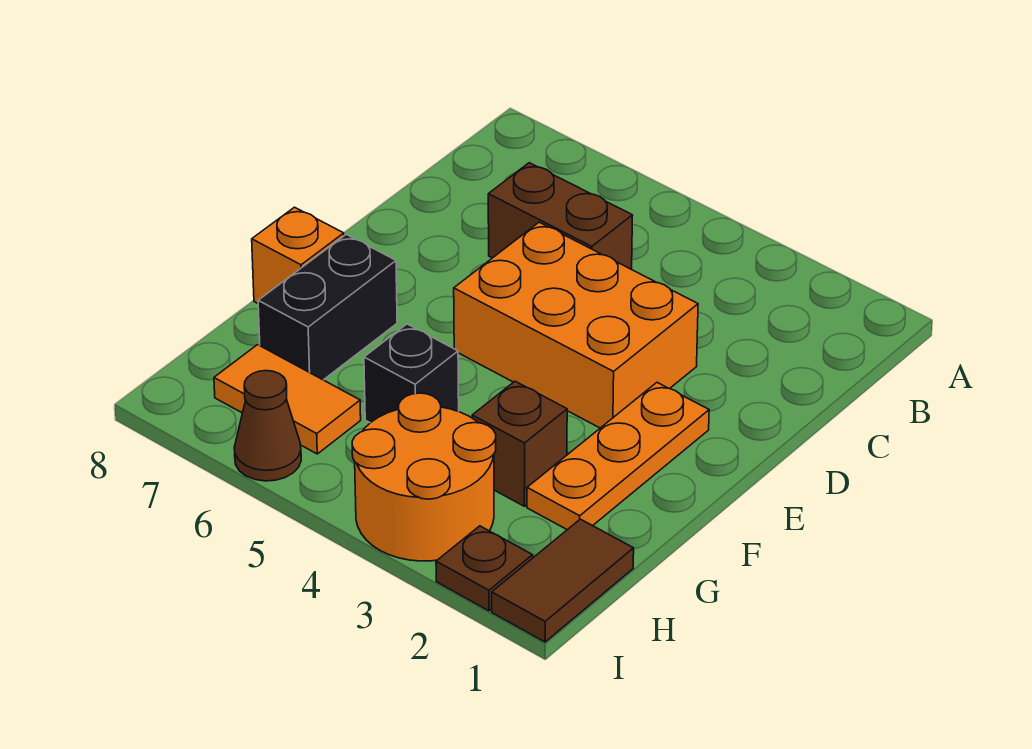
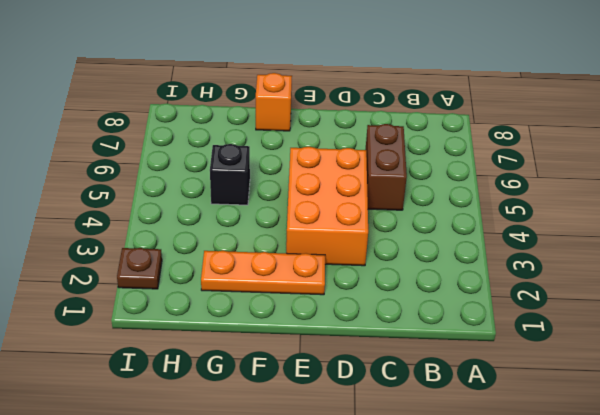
none -> black 1x2 brick [258,234,397,380]
none -> brown 1x1 brick [472,381,567,506]
none -> brown 1x2 tile [492,519,634,642]

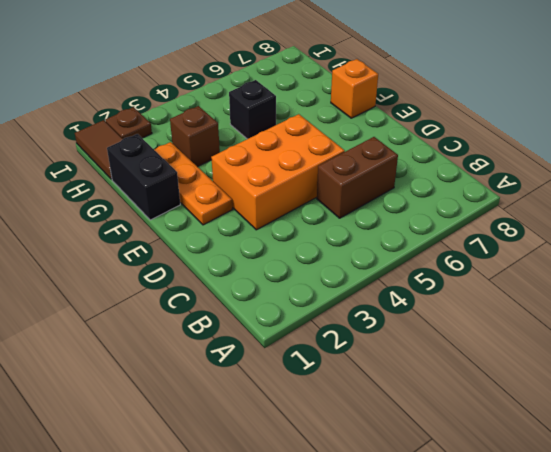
black 1x2 brick [107,134,180,220] -> black 1x2 brick moved to [258,234,397,380]
none -> orange 2x2 round brick [352,393,496,561]
none -> orange 1x2 tile [214,345,361,454]
none -> brown 1x1 cone [234,371,301,481]

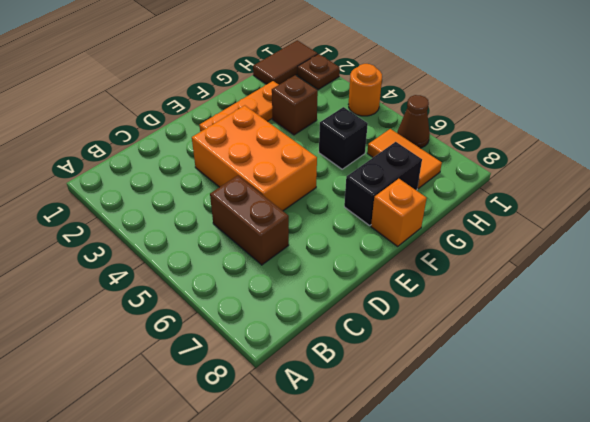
orange 1x1 round brick [348,64,382,116] -> orange 2x2 round brick [352,393,496,561]

